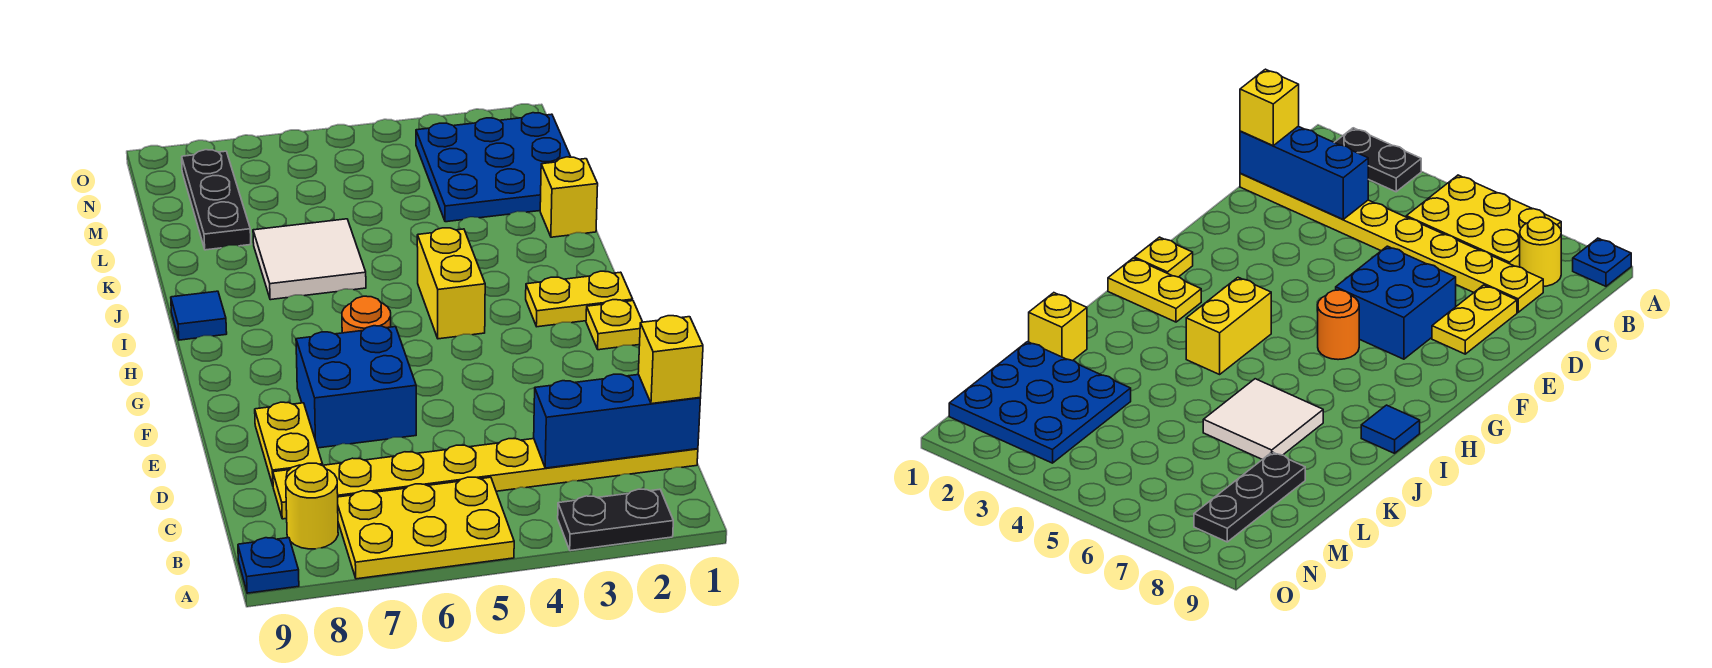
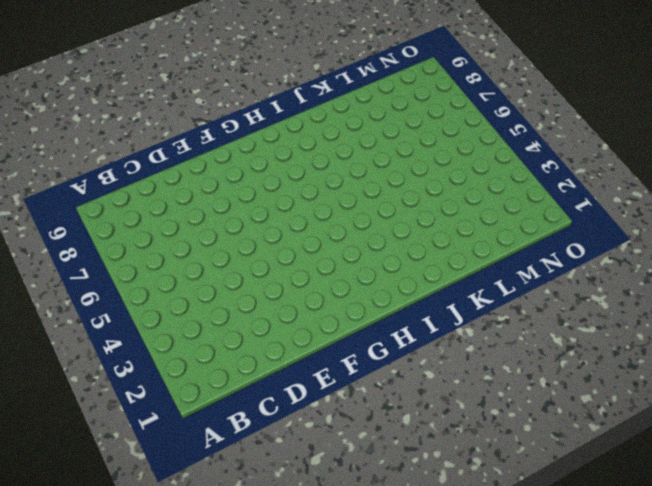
none -> black 1x2 plate [558,489,673,551]
none -> yellow 2x3 plate [338,477,514,579]
none -> blue 1x1 plate [238,538,299,593]

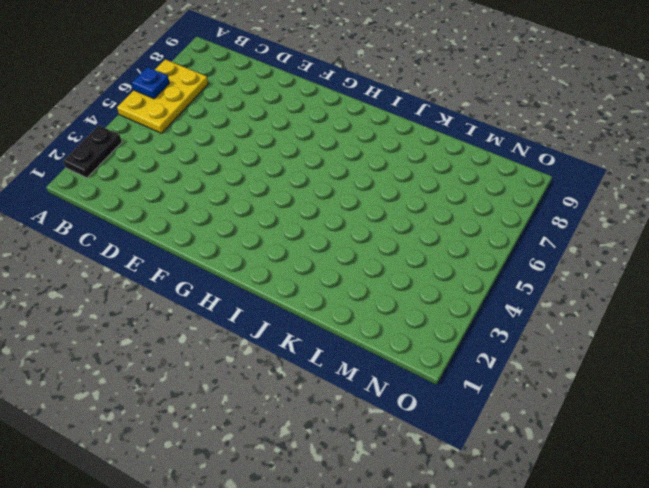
blue 1x1 plate [132,67,169,99] -> blue 1x1 plate moved to [238,538,299,593]
none -> yellow 1x1 round brick [286,463,338,549]
none -> yellow 1x8 plate [273,439,698,519]
none -> yellow 1x2 plate [255,402,323,485]

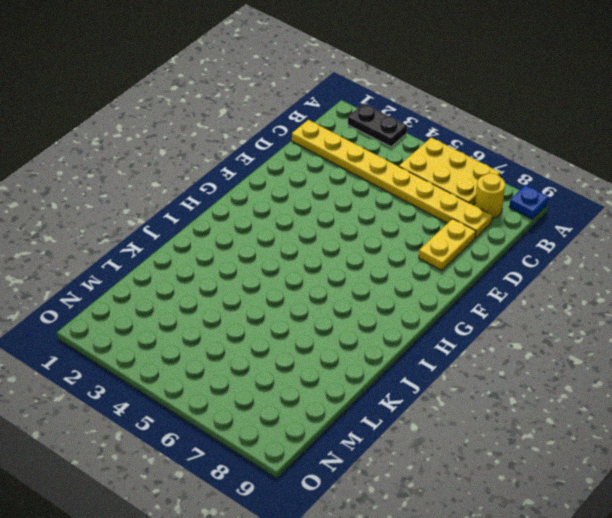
none -> blue 2x2 brick [296,326,416,448]
none -> yellow 1x1 plate [586,300,642,350]
none -> orange 1x1 round brick [342,296,391,333]

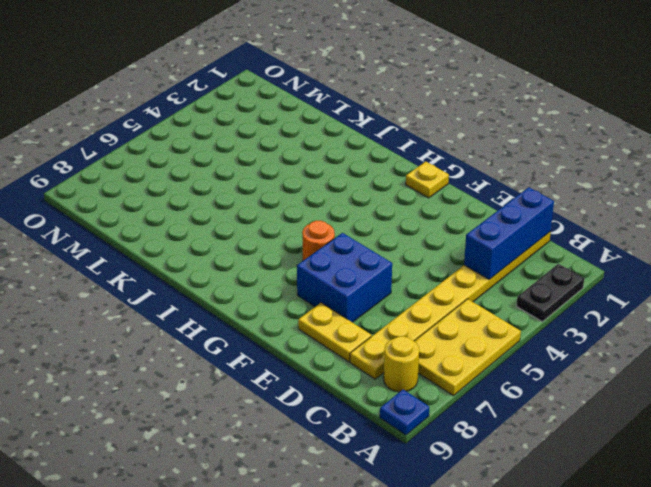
none -> yellow 1x2 plate [526,271,633,327]
none -> yellow 1x2 brick [417,228,485,339]
none -> blue 1x1 tile [171,291,227,340]

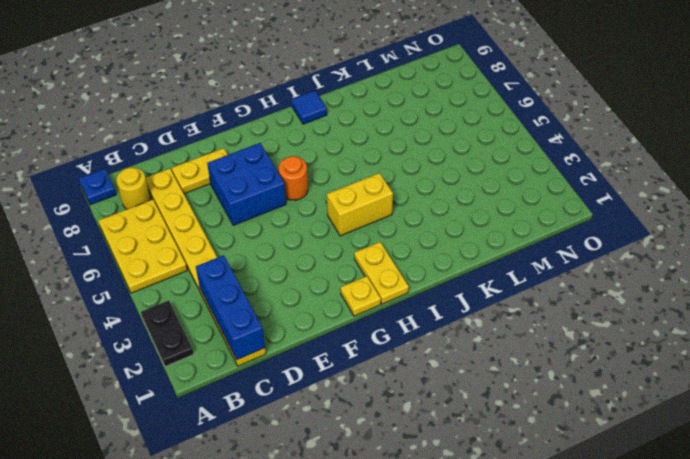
none -> white 2x2 tile [253,219,366,300]
none -> yellow 1x1 brick [540,157,598,237]
none -> blue 3x3 plate [416,113,571,222]

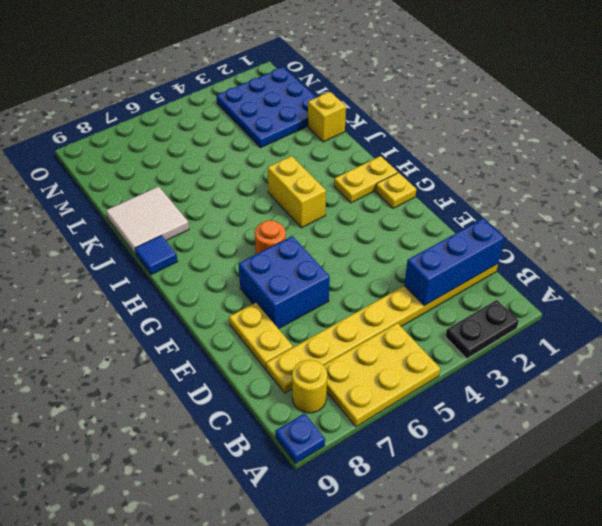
white 2x2 tile [106,187,189,255] -> white 2x2 tile moved to [253,219,366,300]
none -> black 1x3 plate [182,150,251,250]
none -> yellow 1x1 brick [638,316,703,404]

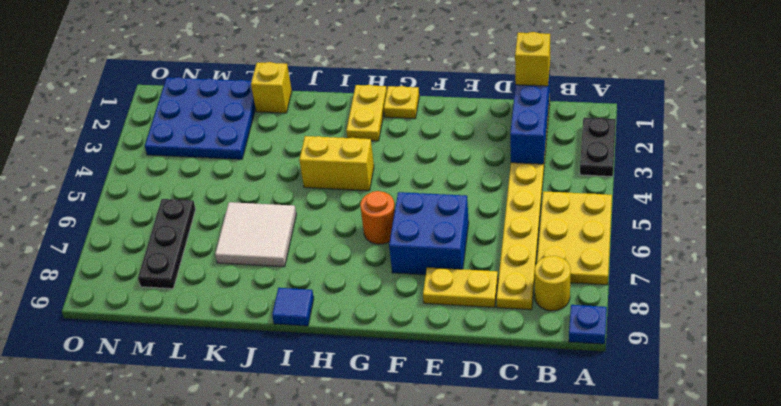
black 1x3 plate [138,199,196,289] -> black 1x3 plate turned to [182,150,251,250]

